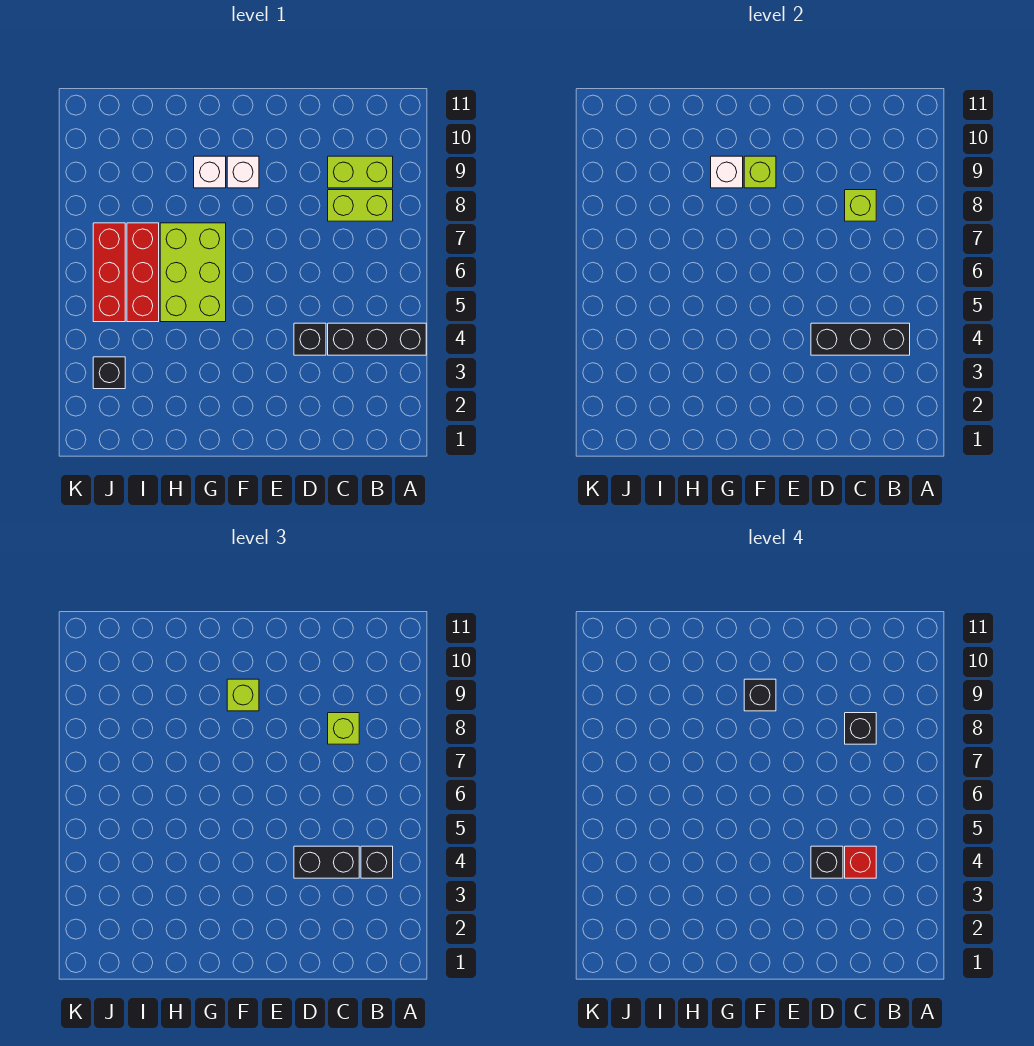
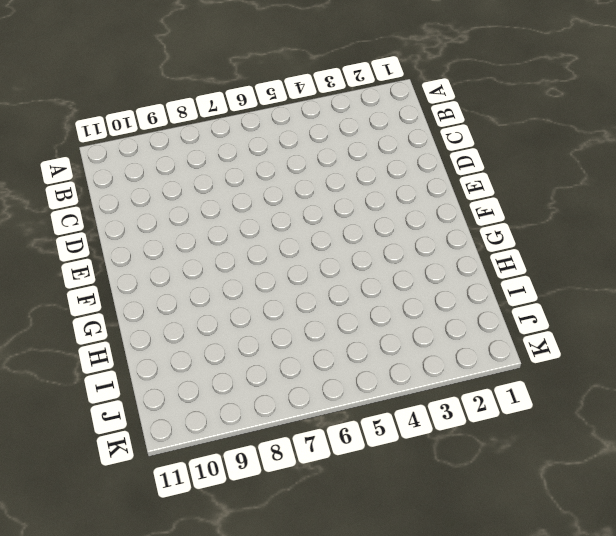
none -> black 1x3 brick [328,323,426,355]
none -> lime 1x2 brick [328,190,393,221]
none -> lime 1x2 brick [328,156,393,188]

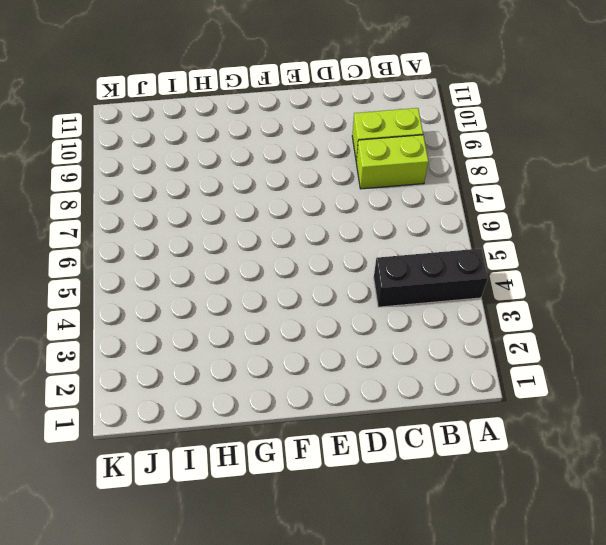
none -> black 1x1 brick [294,323,326,355]
none -> white 1x1 brick [227,156,259,188]
none -> lime 2x3 brick [160,223,226,322]

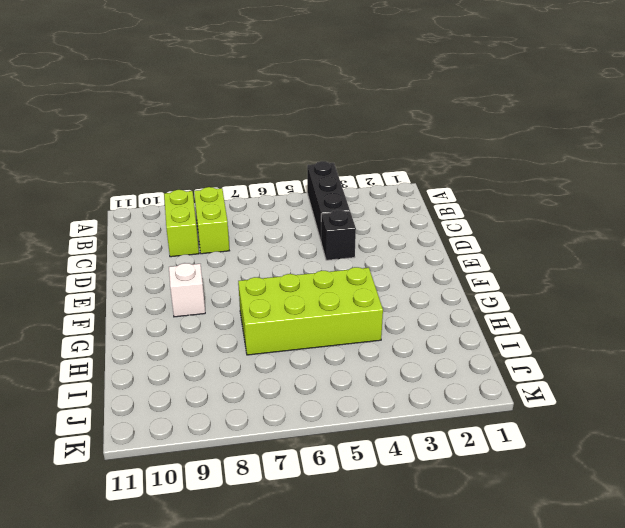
lime 2x4 brick [238,267,383,355] -> lime 2x3 brick [160,223,226,322]
none -> white 1x1 brick [194,156,226,188]
none -> red 1x3 brick [127,223,159,322]
none -> black 1x1 brick [93,357,125,389]

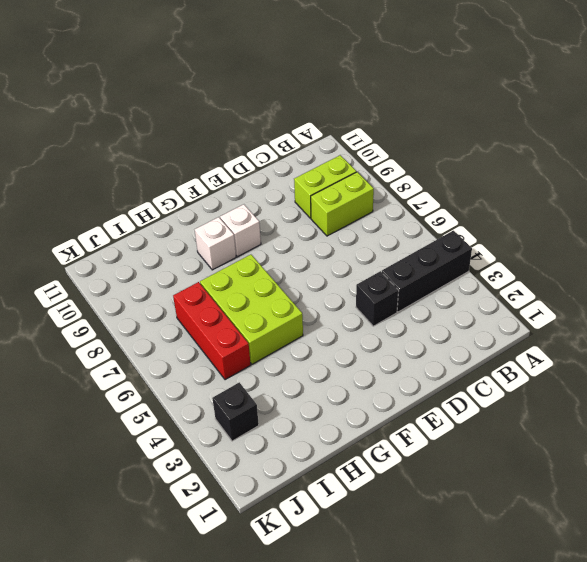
none -> red 1x3 brick [93,223,125,322]
none -> black 1x3 brick [811,323,910,355]
none -> lime 1x1 brick [845,190,876,221]

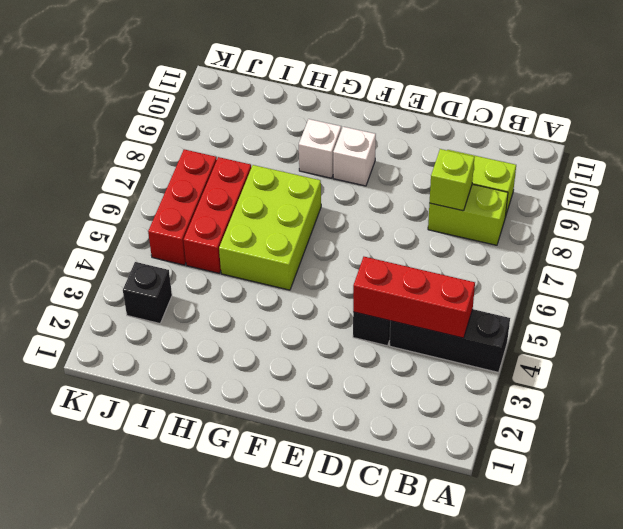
red 1x3 brick [353,257,475,338] -> black 1x3 brick [811,323,910,355]
none -> lime 1x1 brick [744,156,776,188]
none -> white 1x1 brick [711,156,743,188]
none -> black 1x1 brick [361,846,393,878]

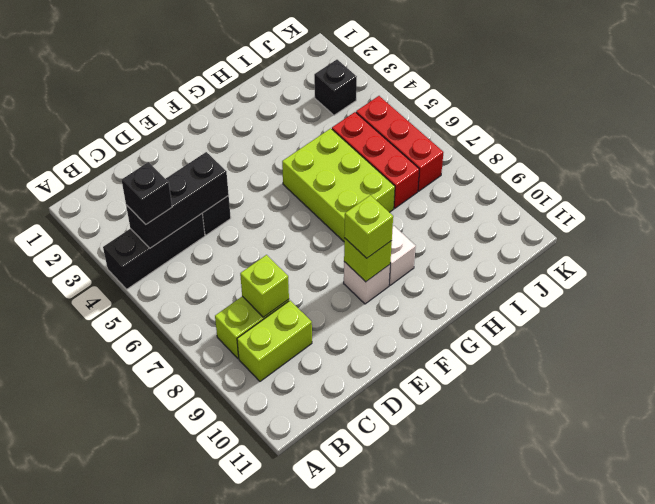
none -> white 1x1 brick [711,156,743,188]
none -> black 1x2 brick [294,846,359,878]
none -> lime 1x1 brick [328,713,359,744]

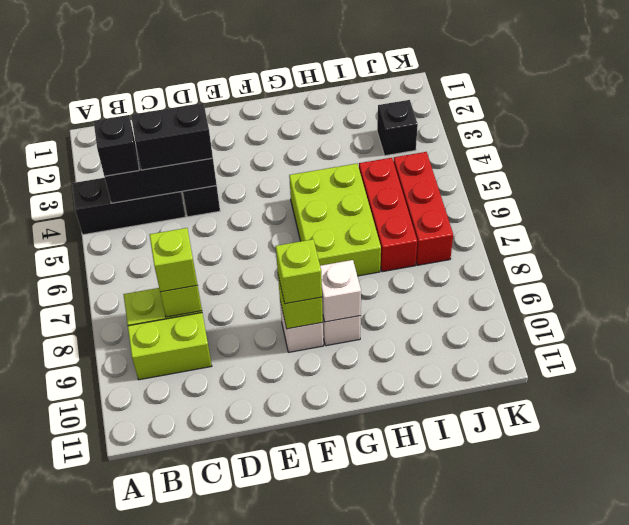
none -> red 1x1 brick [845,846,876,878]
none -> black 1x1 brick [845,713,876,744]
none -> black 1x1 brick [811,846,843,878]

